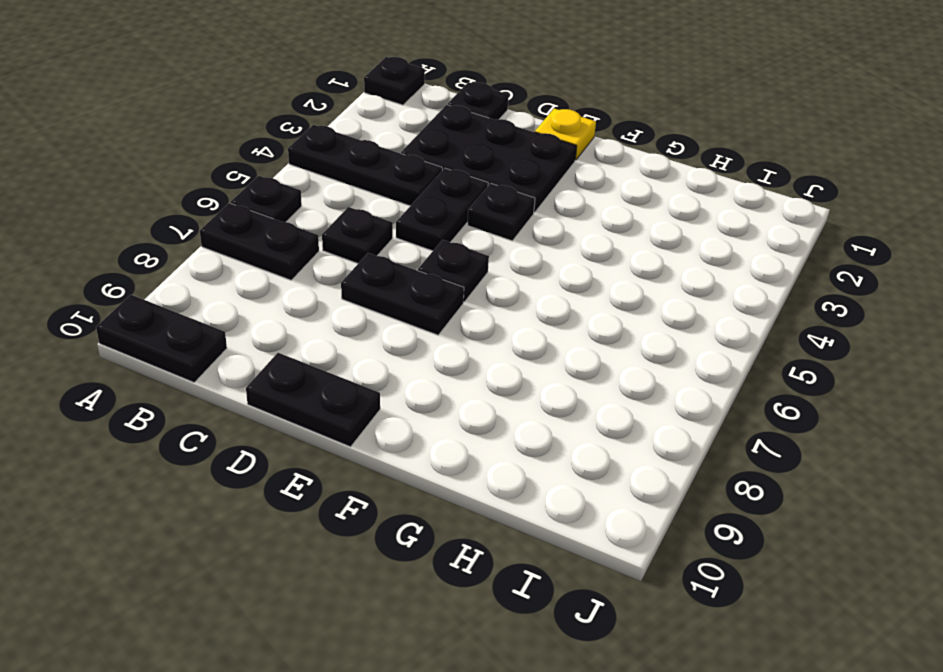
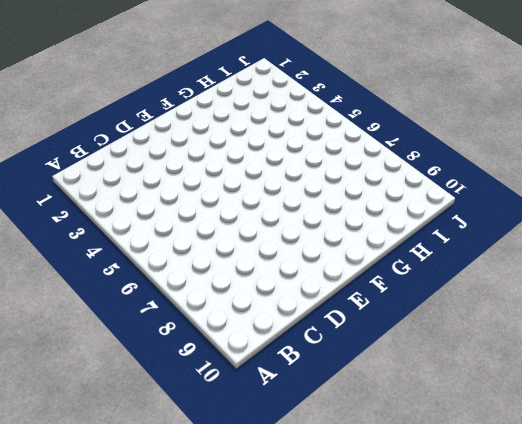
none -> black 1x1 plate [364,57,425,105]
none -> black 1x3 plate [288,125,442,206]
none -> black 1x1 plate [231,176,302,222]

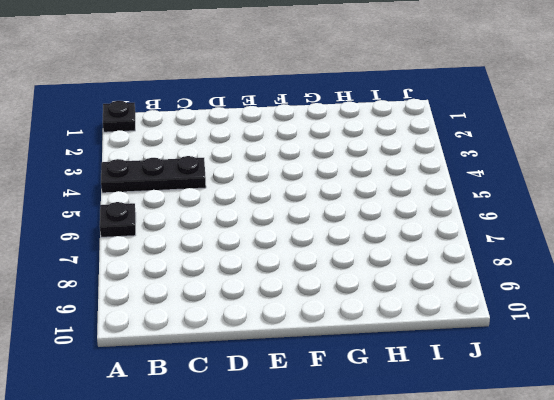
none -> black 1x2 plate [200,203,319,280]
none -> black 1x2 plate [96,295,227,382]
none -> black 1x1 plate [448,82,509,120]

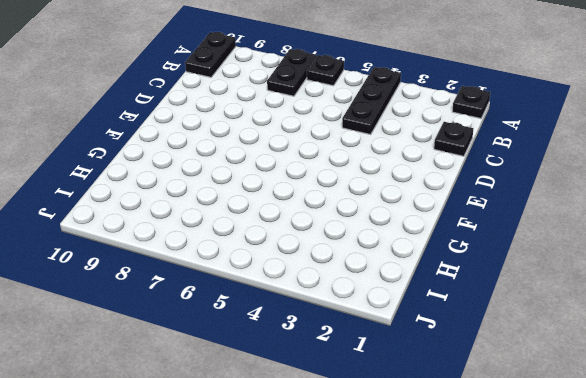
none -> black 2x3 plate [401,105,577,213]
none -> black 1x1 plate [322,207,393,263]
none -> black 1x2 plate [396,168,488,251]

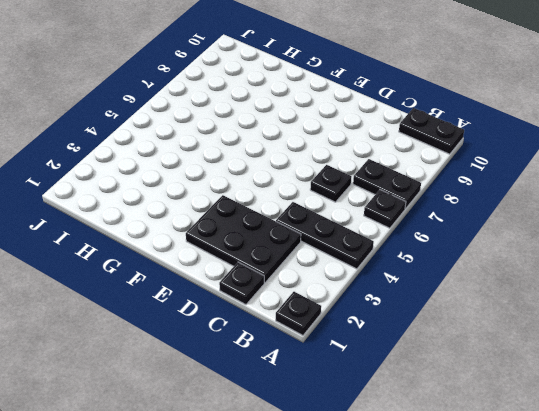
none -> black 1x2 plate [396,168,488,251]
none -> black 1x2 plate [341,253,464,335]
none -> black 1x2 plate [246,353,380,447]

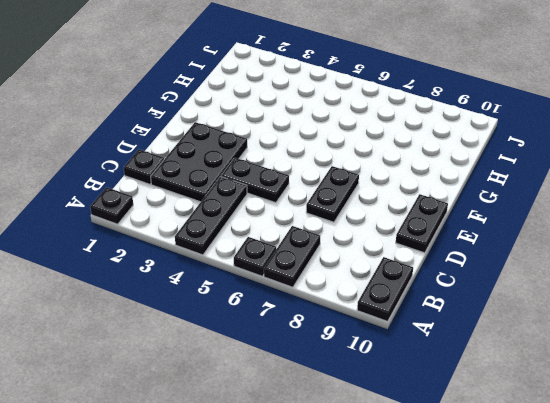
none -> black 1x1 plate [322,207,393,263]
none -> yellow 1x1 plate [535,109,596,160]
none -> black 1x1 plate [468,183,535,241]

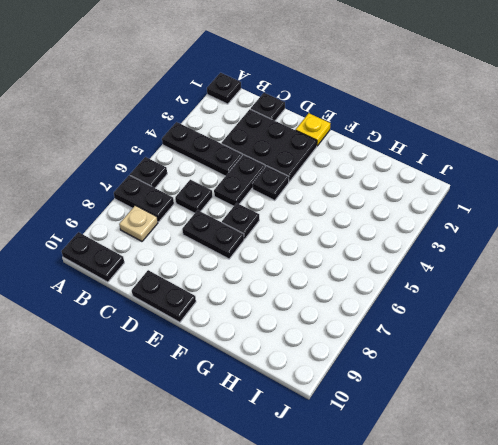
tan 1x1 plate [119,205,158,241] -> none

